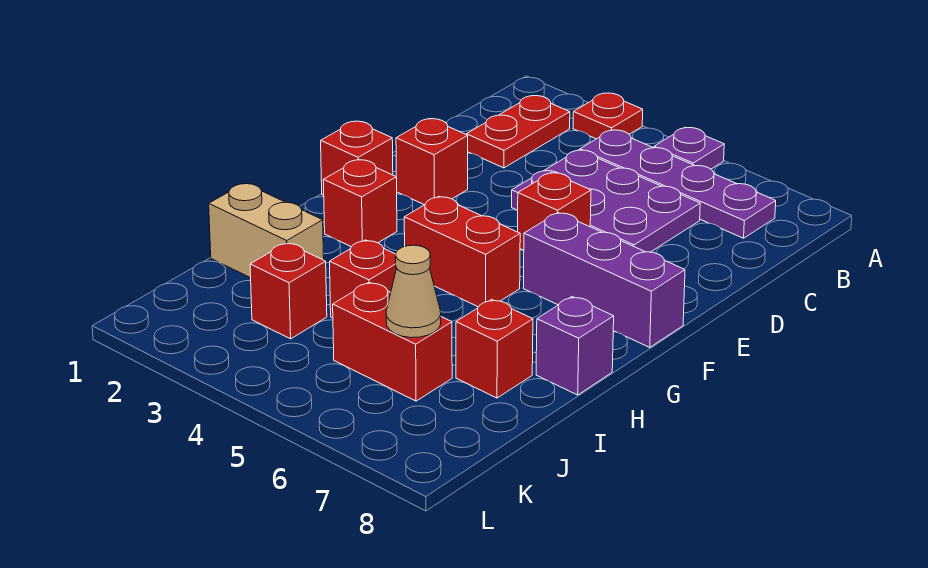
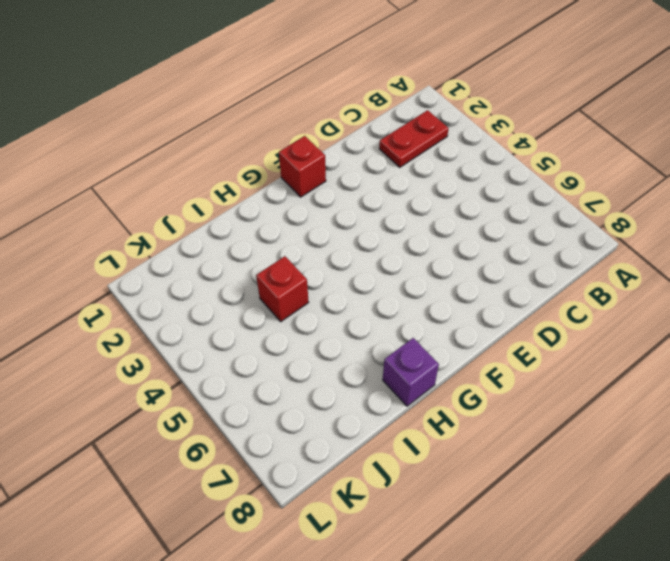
none -> red 1x1 plate [573,93,643,139]
none -> purple 1x1 plate [654,128,724,169]
none -> purple 1x4 plate [580,130,776,238]

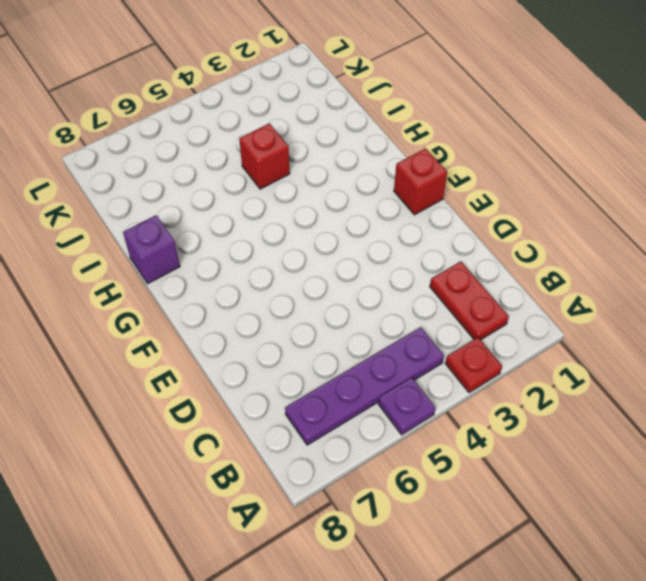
none -> purple 2x3 plate [512,150,700,252]
none -> red 1x1 brick [396,119,468,205]
none -> red 1x1 brick [518,173,591,250]

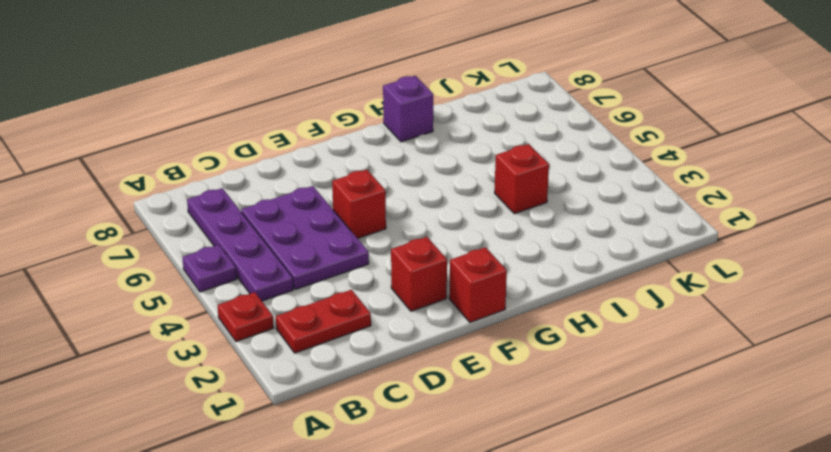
none -> purple 1x3 brick [523,213,685,347]
none -> red 1x1 brick [323,159,397,247]
none -> red 1x2 brick [404,196,520,307]

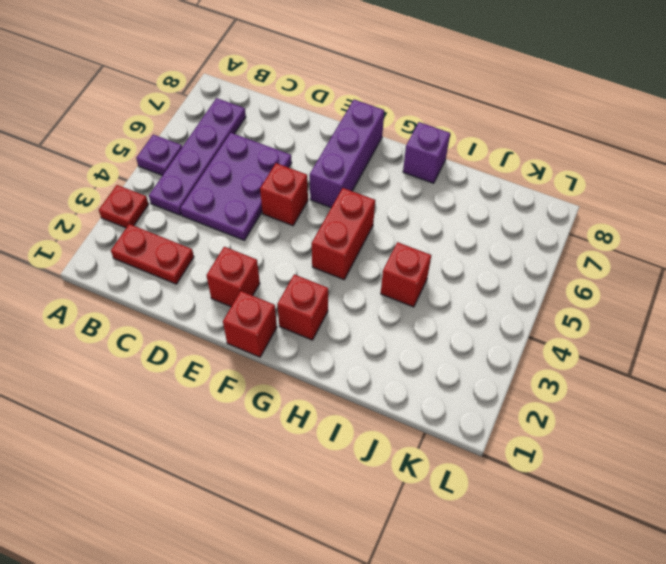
none -> tan 1x2 brick [209,183,324,278]
none -> red 1x1 brick [456,299,533,398]
none -> red 1x1 brick [250,243,327,339]

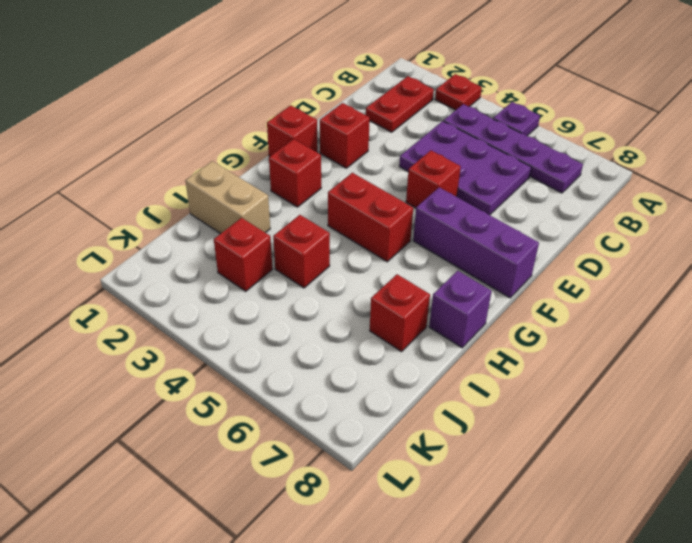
none -> red 1x2 brick [333,282,452,401]
none -> tan 1x1 cone [386,245,441,338]

